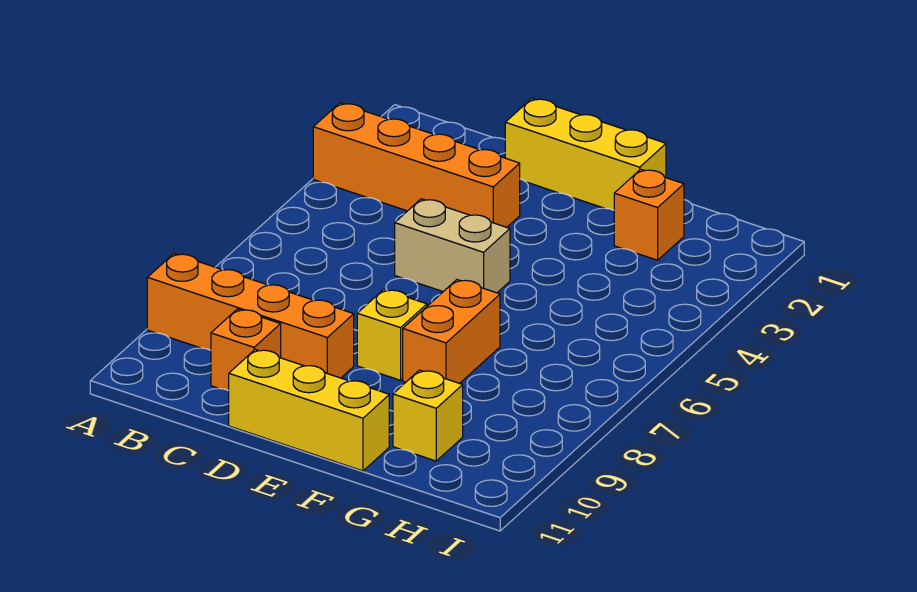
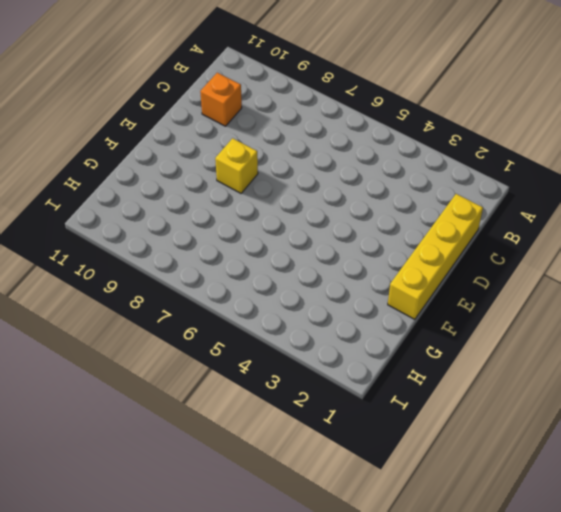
yellow 1x4 brick [388,194,483,320] -> yellow 1x3 brick [505,99,666,210]
none -> orange 1x4 brick [313,103,520,227]
none -> orange 1x4 brick [147,254,354,378]

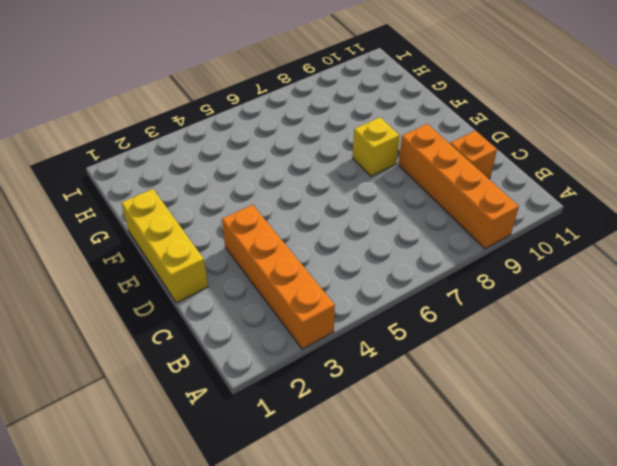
none -> tan 1x2 brick [395,199,510,293]
none -> yellow 1x3 brick [229,350,389,471]

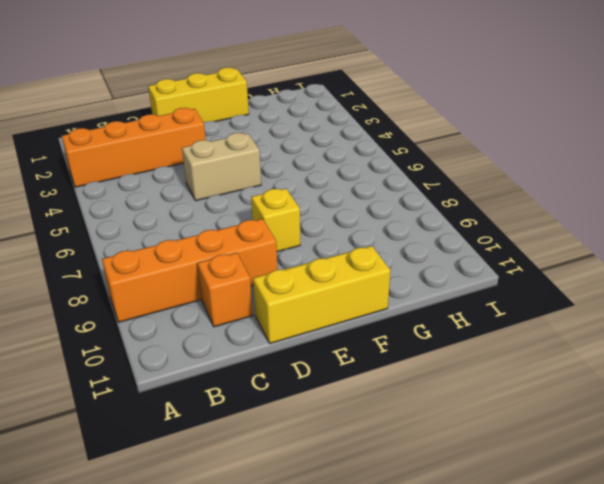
none -> orange 1x2 brick [403,280,500,383]
none -> orange 1x1 brick [614,169,684,260]

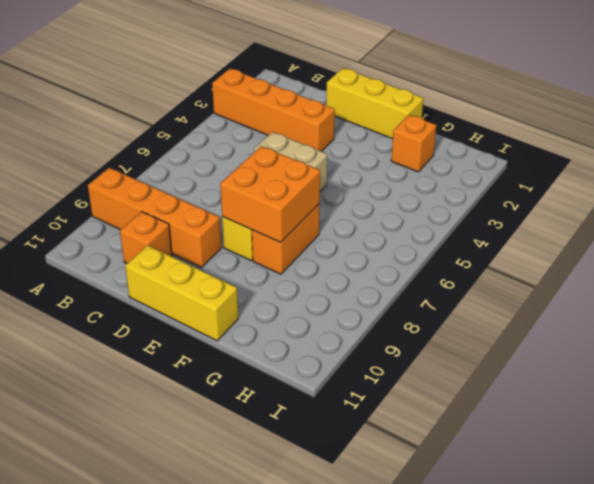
orange 2x2 brick [220,146,320,242] -> none
none -> yellow 1x1 brick [393,370,463,461]

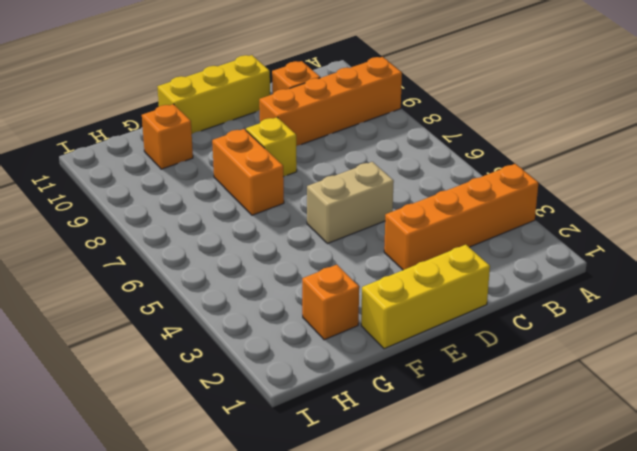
orange 1x1 brick [142,104,193,169] -> yellow 1x1 brick [393,370,463,461]

